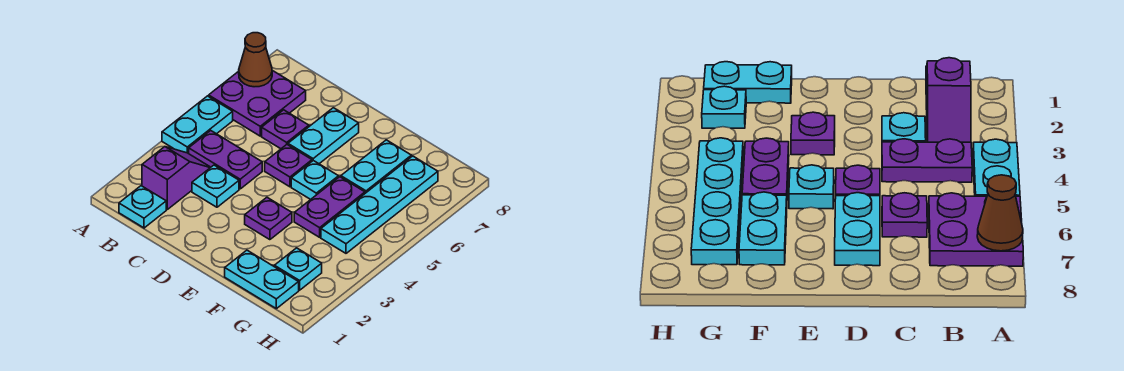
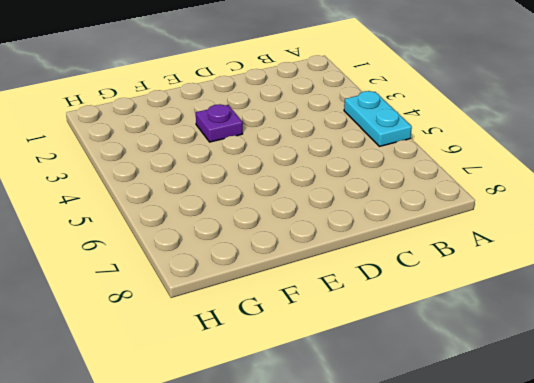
none -> purple 2x2 plate [209,70,306,136]
none -> cyan 1x1 plate [119,186,166,228]
none -> purple 1x2 slope [142,147,211,209]

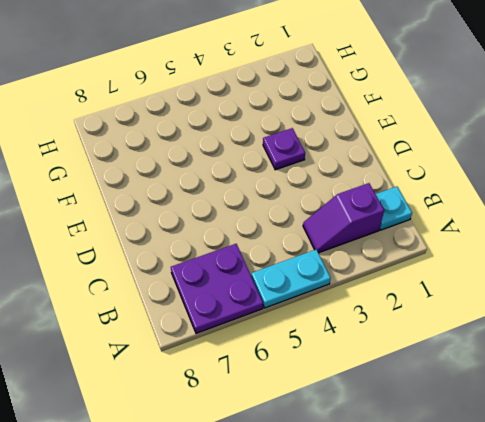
none -> purple 1x2 plate [189,131,262,189]
none -> cyan 1x1 plate [192,165,239,207]
none -> purple 1x1 plate [262,110,309,149]

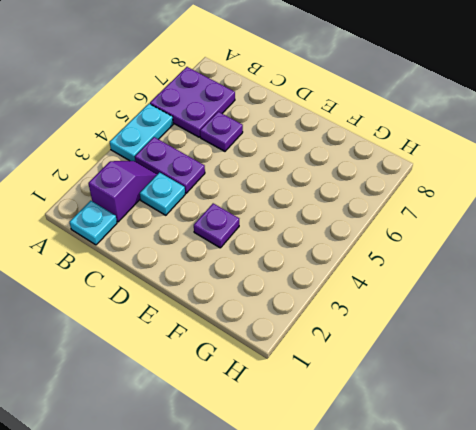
none -> purple 1x1 plate [265,145,312,187]
none -> cyan 1x2 plate [288,108,359,164]
none -> cyan 1x1 plate [291,161,339,199]

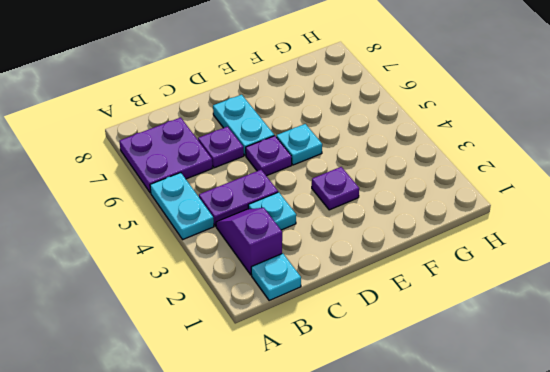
none -> cyan 1x2 plate [225,250,299,309]
none -> purple 1x2 plate [294,177,365,237]
none -> cyan 1x2 plate [341,140,411,193]

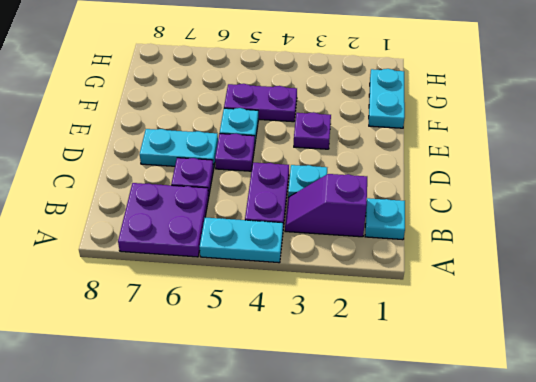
none -> cyan 1x2 plate [341,140,411,193]
none -> cyan 1x1 plate [274,248,322,290]
none -> cyan 1x4 plate [321,156,438,253]

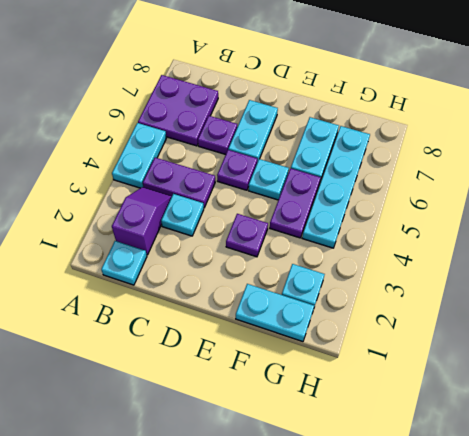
none -> brown 1x1 cone [239,33,272,87]

